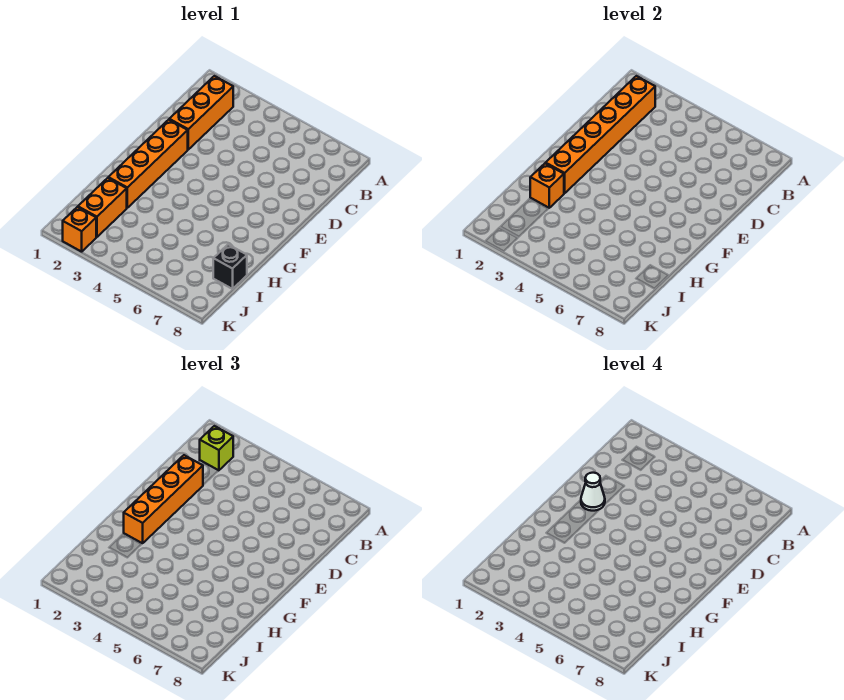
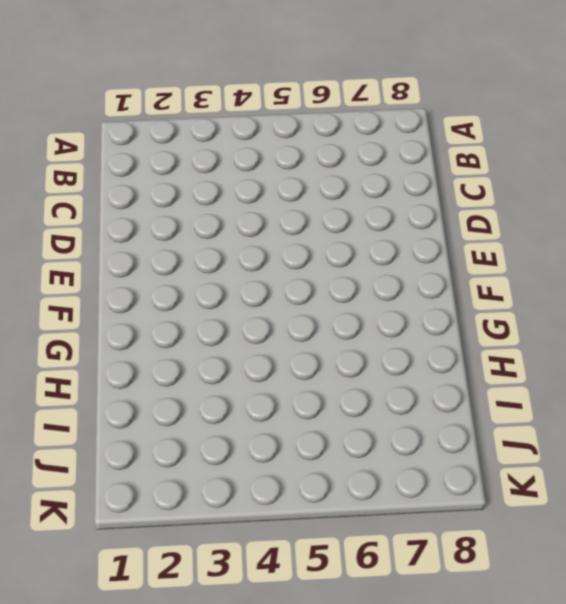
none -> orange 1x3 brick [169,76,233,149]
none -> orange 1x4 brick [108,120,188,208]

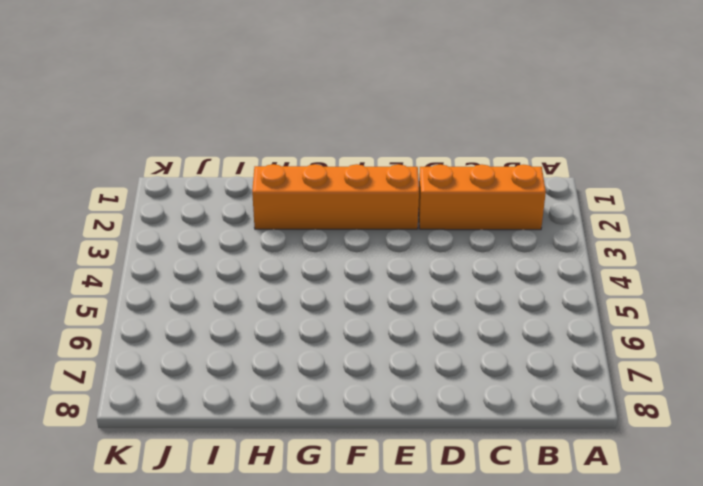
none -> orange 1x2 brick [78,178,127,237]
none -> black 1x1 brick [213,245,247,289]

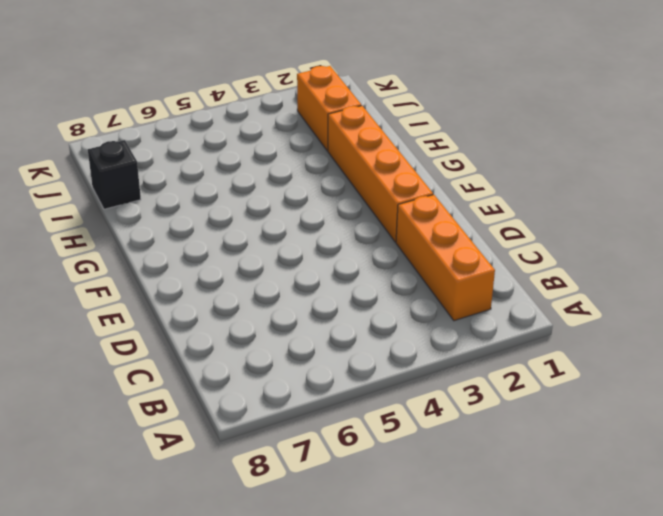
none -> orange 1x1 brick [63,207,96,252]
none -> orange 1x6 brick [546,76,655,193]

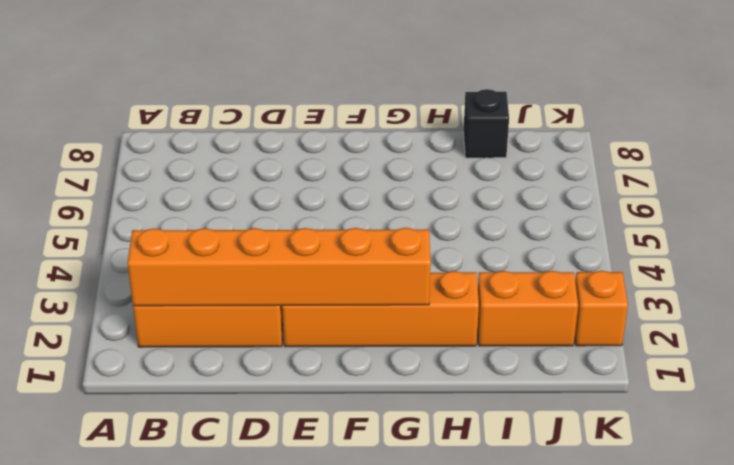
none -> orange 1x1 brick [530,163,564,208]
none -> lime 1x1 brick [200,426,233,471]

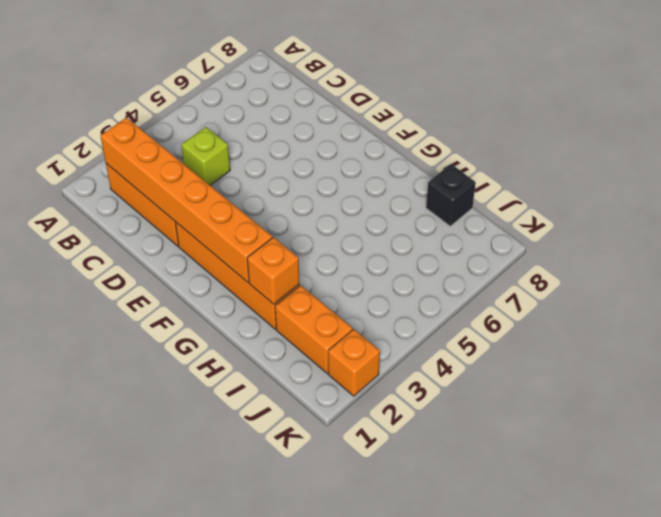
lime 1x1 brick [182,127,230,185] -> lime 1x1 brick moved to [200,426,233,471]
none -> orange 1x4 brick [124,455,203,543]
none -> white 1x1 cone [581,473,605,511]

